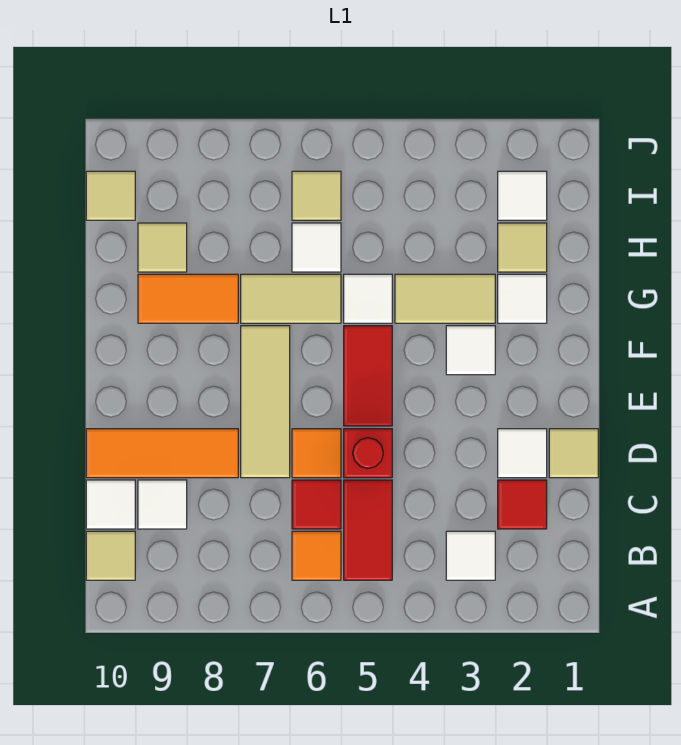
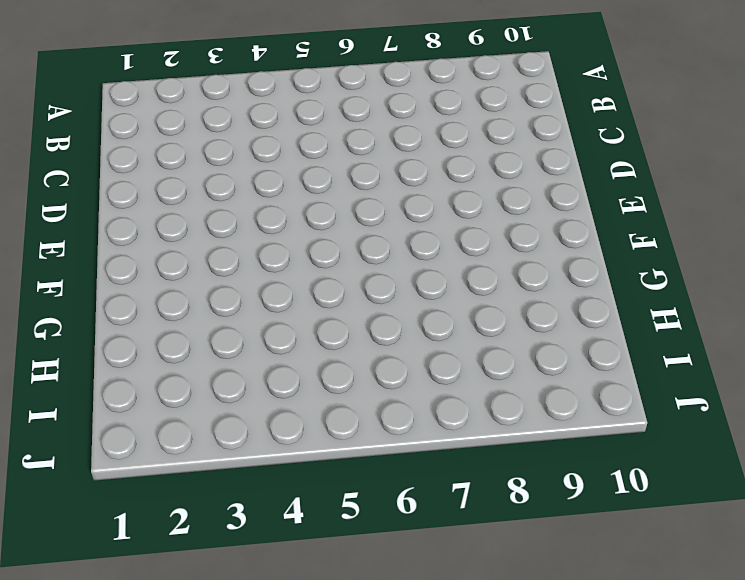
none -> white 1x1 tile [446,531,495,580]
none -> red 1x2 tile [344,480,392,580]
none -> orange 1x1 tile [292,531,341,580]

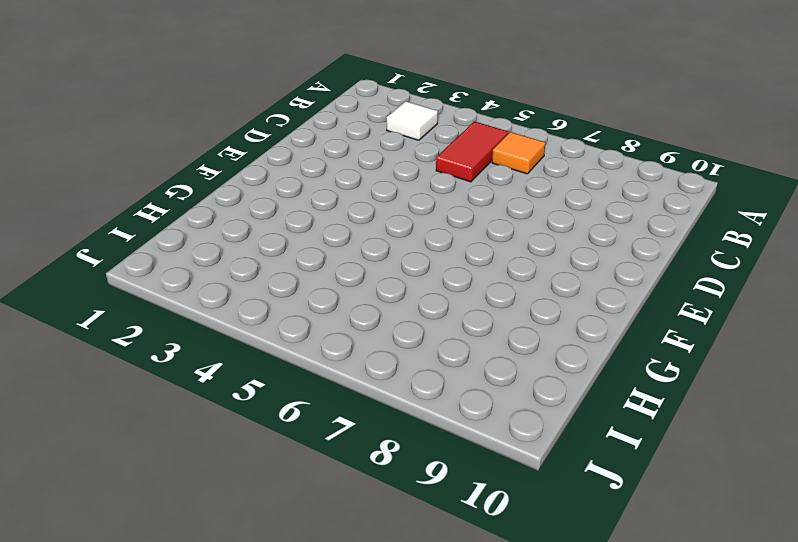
none -> tan 1x1 tile [86,531,135,580]
none -> red 1x1 tile [498,480,547,529]
none -> red 1x1 tile [292,480,341,529]

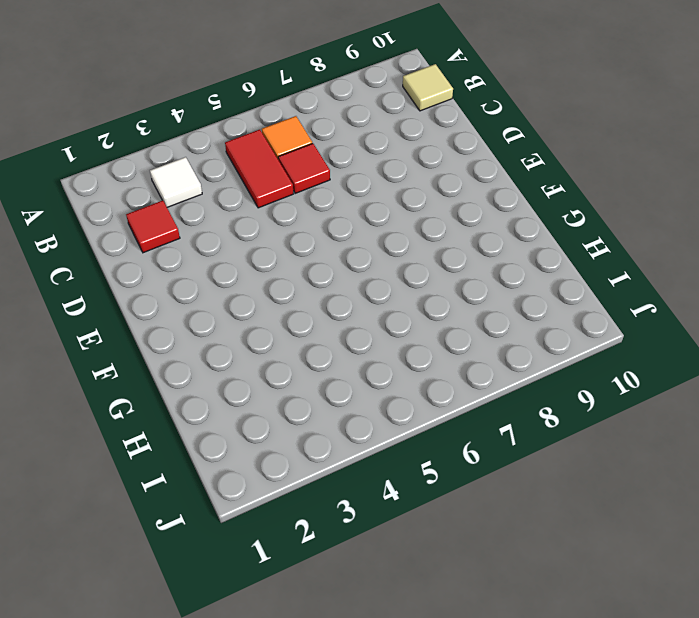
none -> white 1x1 tile [138,480,187,529]
none -> white 1x1 tile [86,480,135,529]
none -> tan 1x1 tile [549,429,598,478]

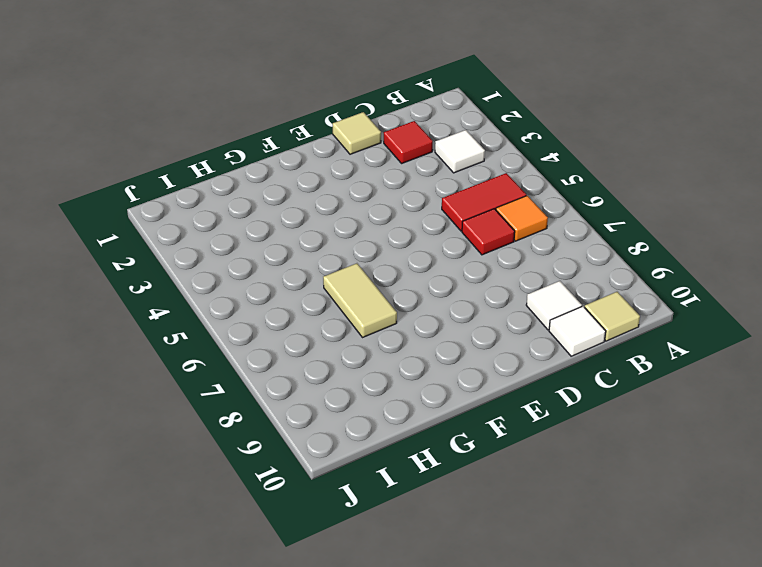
none -> white 1x1 tile [498,429,547,478]
none -> red 1x1 brick [344,429,392,478]
none -> orange 1x1 tile [292,429,341,478]

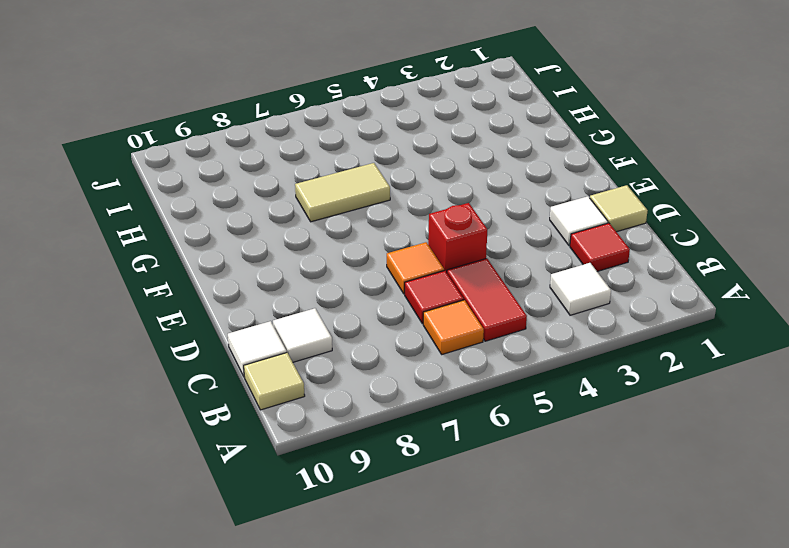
none -> tan 1x3 tile [241,326,290,478]
none -> orange 1x3 tile [86,429,238,478]
none -> red 1x2 tile [344,326,392,426]

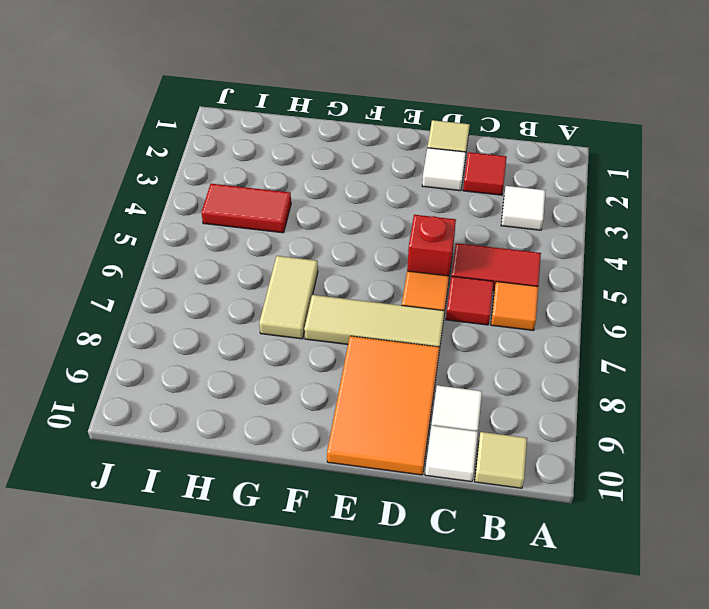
orange 2x3 tile [327,336,440,475] -> orange 1x3 tile [86,429,238,478]
red 1x2 tile [201,184,291,233] -> red 1x2 tile moved to [344,326,392,426]
none -> white 1x1 tile [446,326,495,375]
none -> white 1x1 tile [498,274,547,323]
none -> tan 1x2 tile [395,274,495,323]

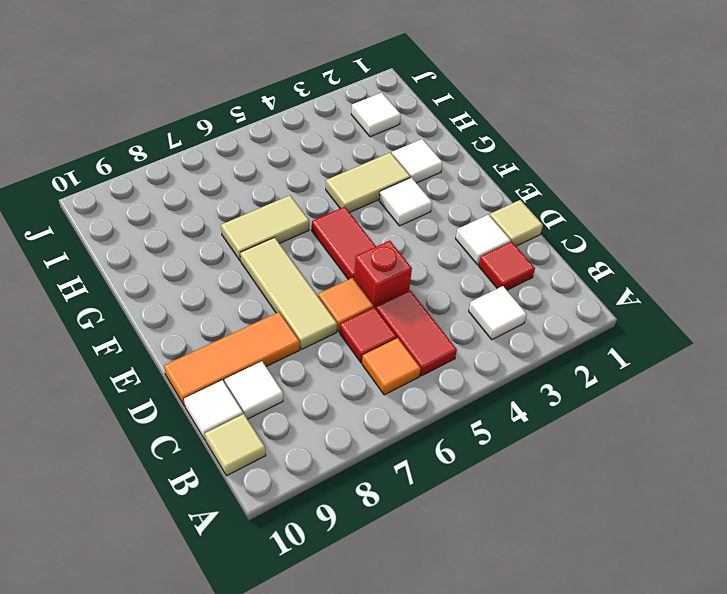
none -> white 1x1 tile [344,274,392,323]
none -> orange 1x2 tile [138,274,238,323]
none -> tan 1x1 tile [498,223,547,272]

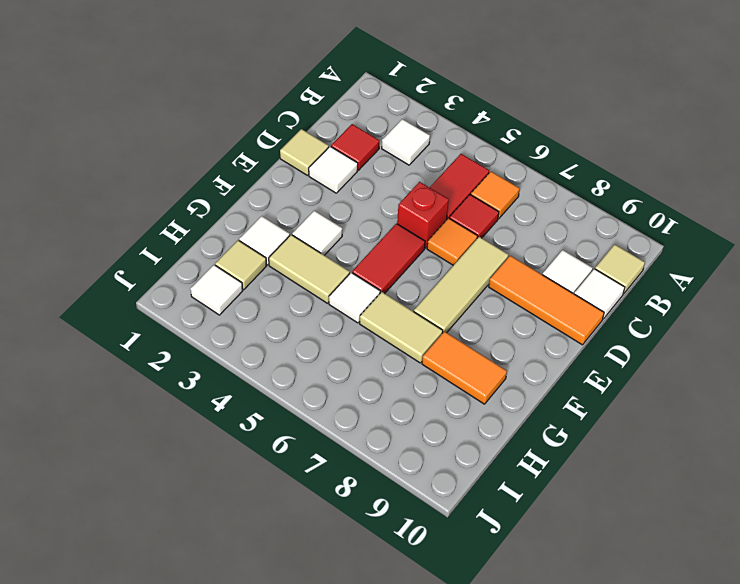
none -> white 1x1 tile [292,223,341,272]
none -> tan 1x1 tile [138,223,187,272]
none -> tan 1x1 tile [292,171,341,220]

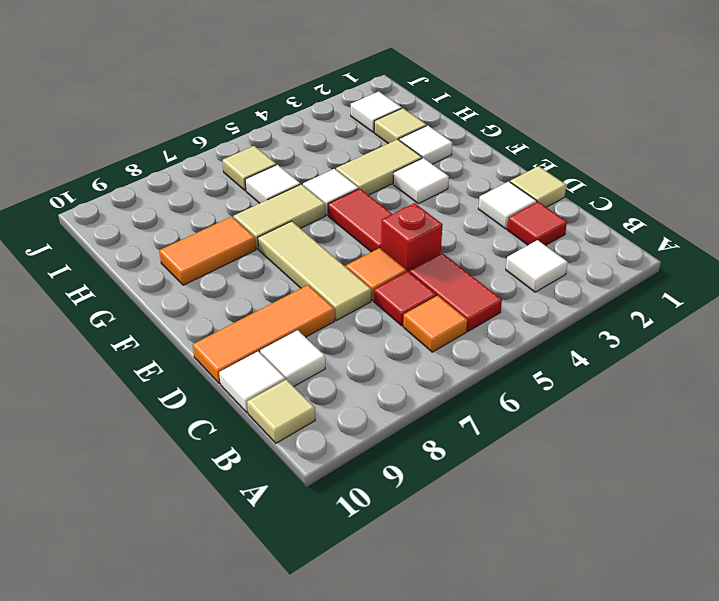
none -> tan 1x1 tile [138,223,187,272]
none -> tan 1x1 tile [86,171,135,220]

